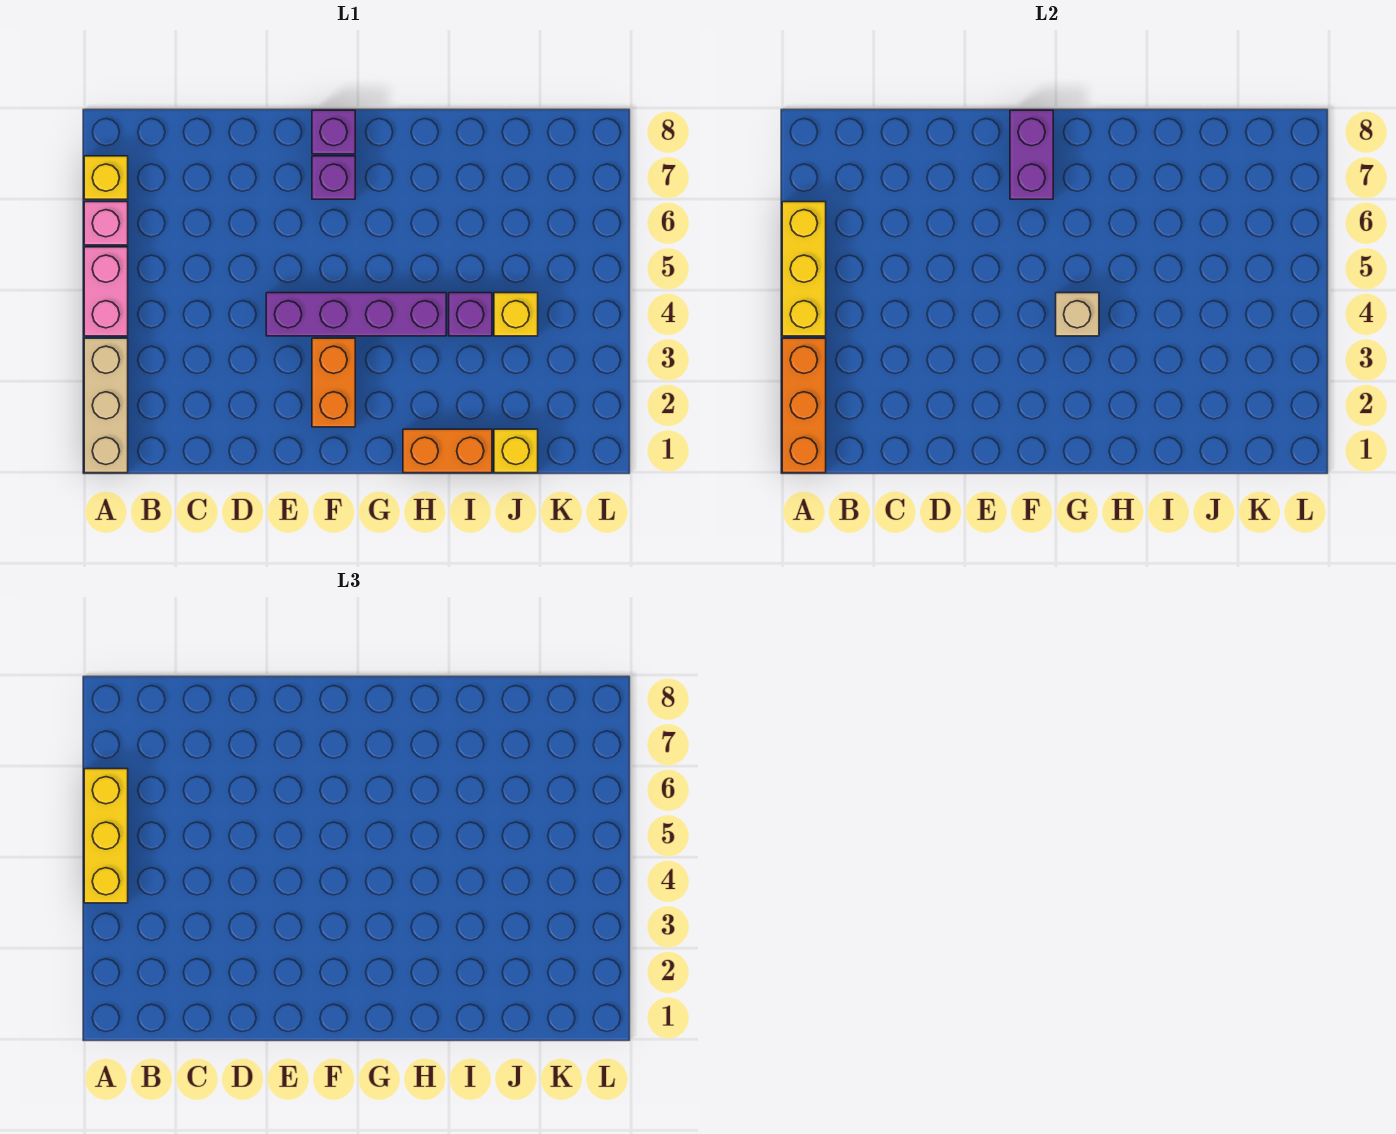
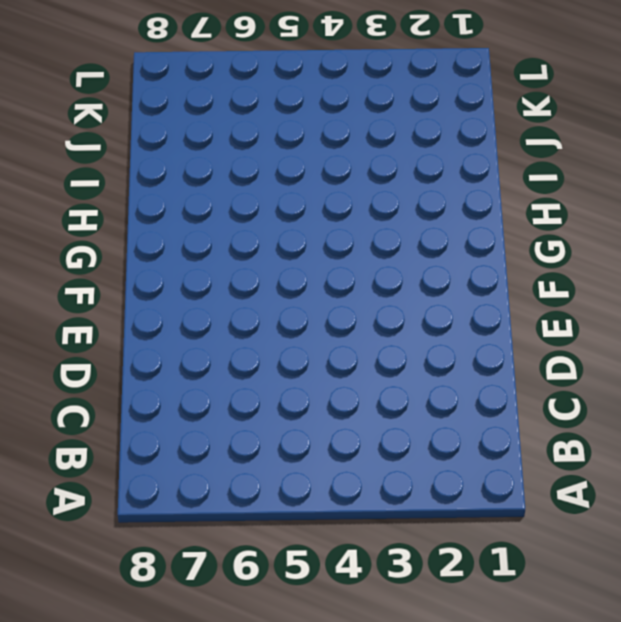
none -> tan 1x3 brick [84,338,128,473]
none -> pink 1x2 brick [84,247,128,336]
none -> pink 1x1 brick [84,202,128,245]

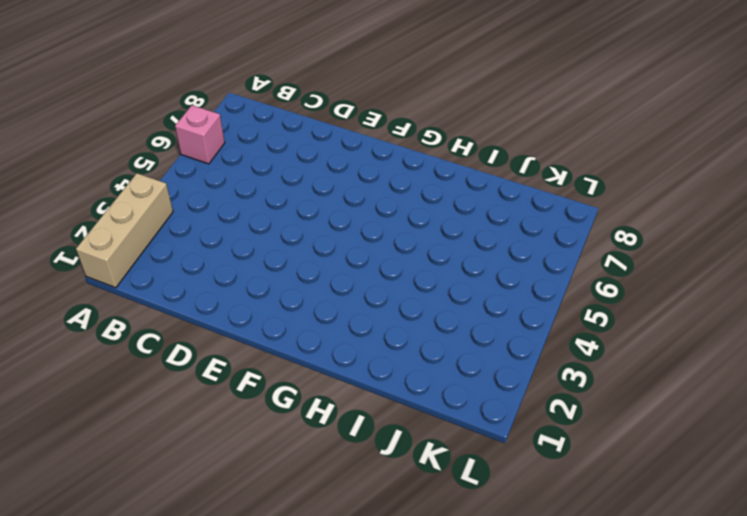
none -> pink 1x2 brick [84,247,128,336]
none -> yellow 1x1 brick [84,156,128,199]
none -> purple 1x4 brick [266,293,446,336]

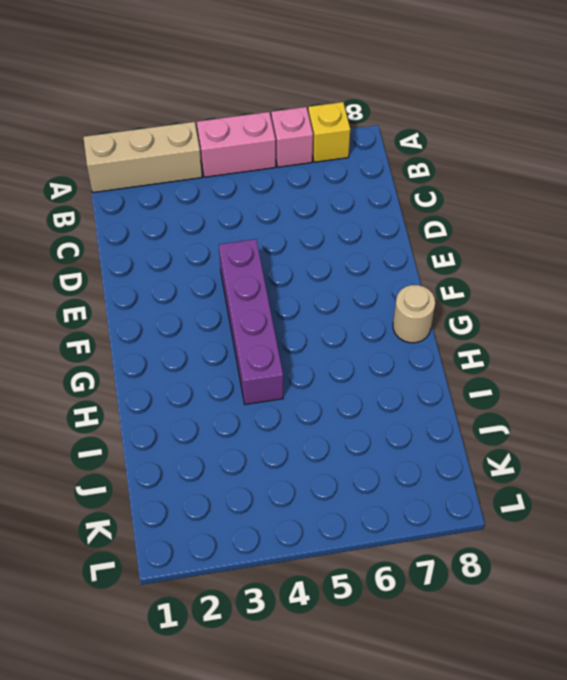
tan 1x1 round brick [393,285,435,343] -> none
none -> orange 1x2 brick [312,338,355,427]
none -> purple 1x1 brick [312,156,355,199]
none -> purple 1x1 brick [312,110,355,154]

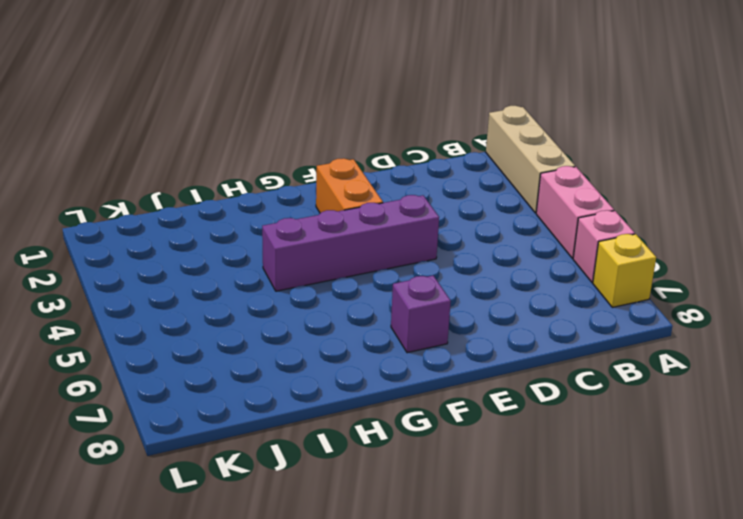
none -> purple 1x1 brick [312,110,355,154]
none -> orange 1x2 brick [403,429,492,473]
none -> purple 1x1 brick [449,293,492,336]

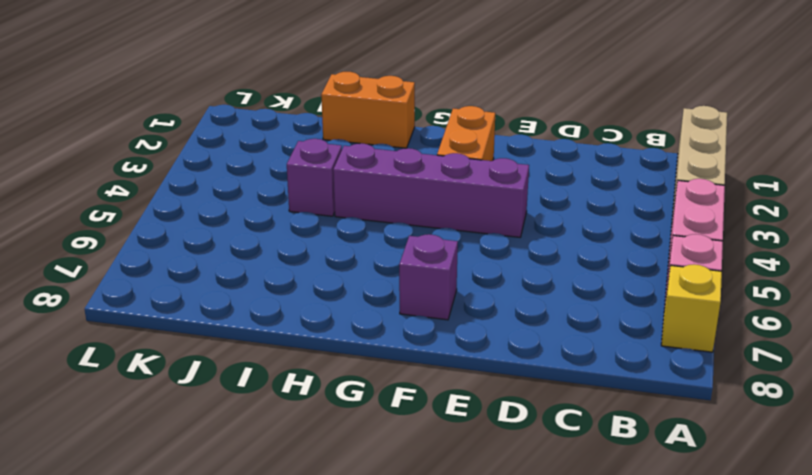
none -> purple 1x1 brick [312,110,355,154]
none -> yellow 1x1 brick [494,429,538,473]
none -> yellow 1x1 brick [494,293,538,336]

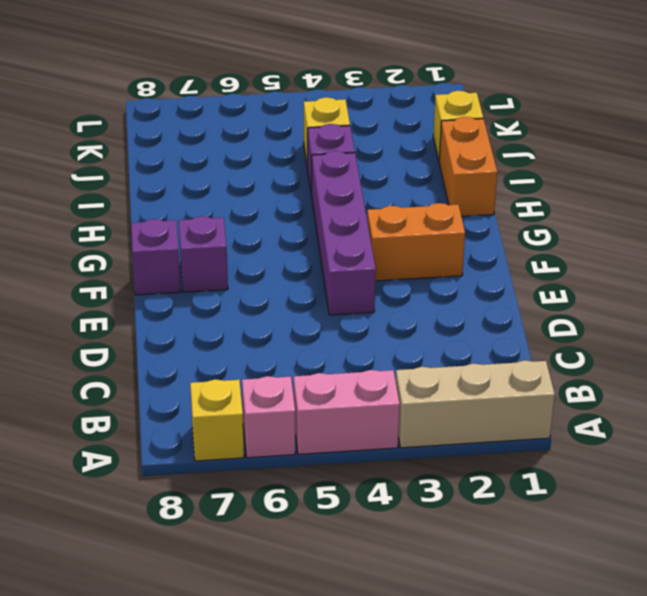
none -> orange 1x3 brick [782,338,826,473]
none -> yellow 1x3 brick [782,202,826,336]
none -> purple 1x2 brick [1010,110,1053,199]

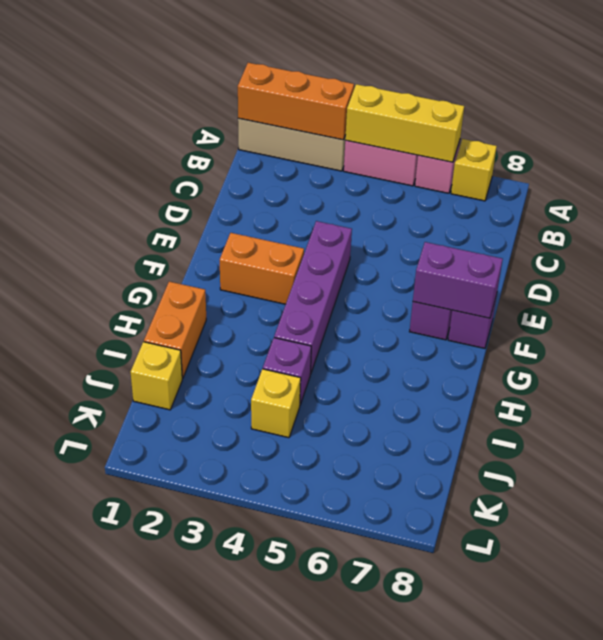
none -> tan 1x1 brick [1056,293,1099,336]
none -> yellow 1x3 brick [84,769,128,903]

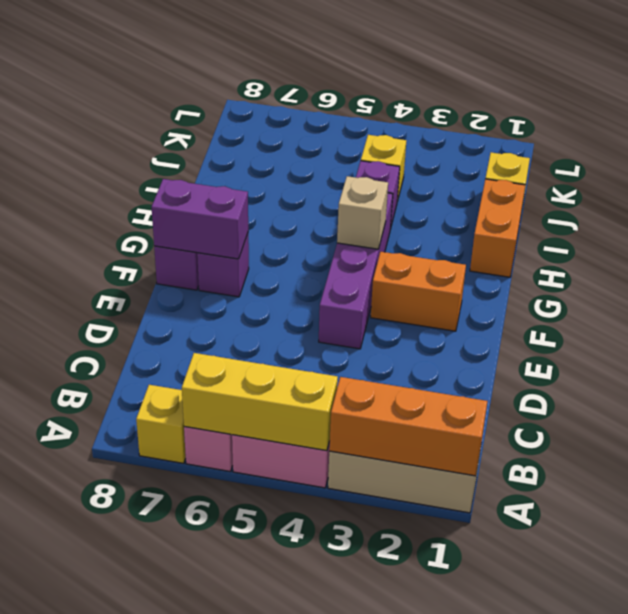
none -> yellow 1x3 brick [84,769,128,903]

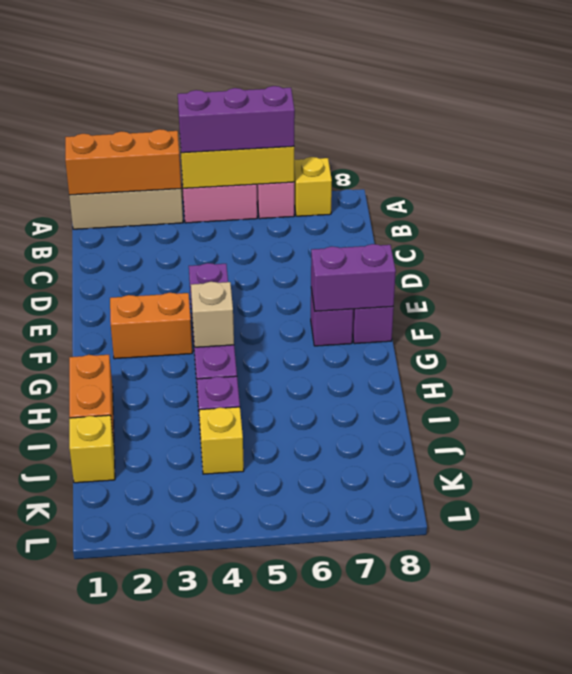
purple 1x3 brick [178,86,295,153] -> yellow 1x3 brick [84,769,128,903]

